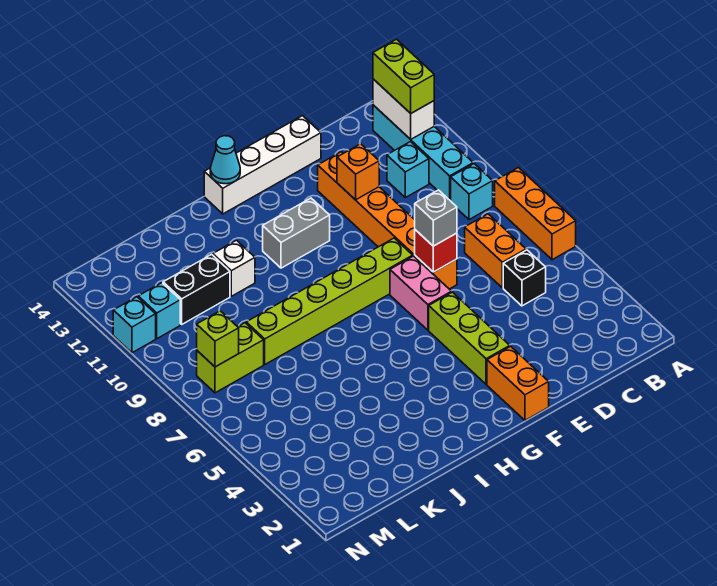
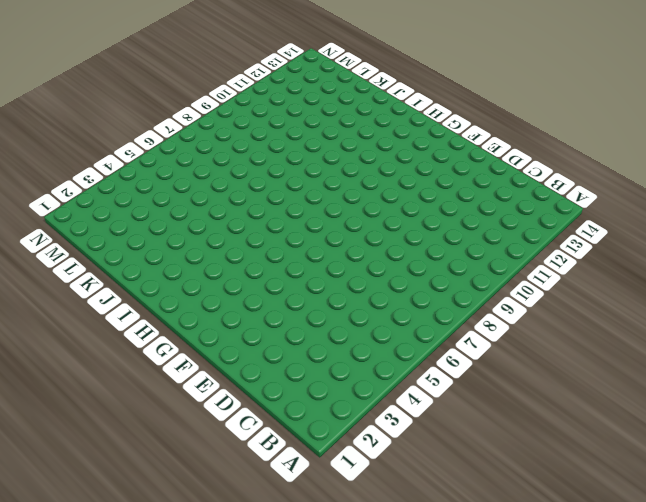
none -> orange 1x3 brick [495,168,576,260]
none -> cyan 1x1 brick [451,164,493,220]
none -> cyan 1x4 brick [373,105,473,201]

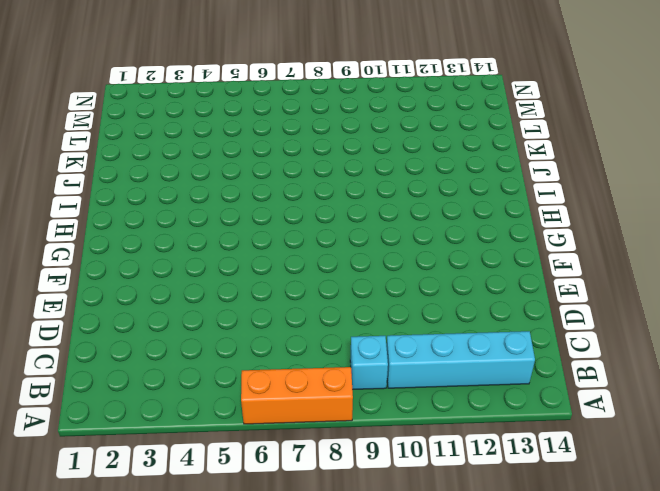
none -> black 1x1 brick [503,250,546,306]
none -> orange 1x2 brick [465,214,526,288]
none -> cyan 1x1 brick [387,142,429,198]

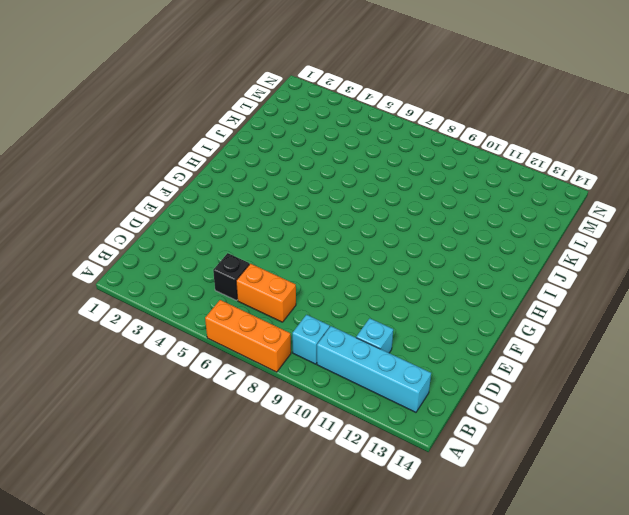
none -> orange 1x6 brick [318,152,457,289]
none -> white 1x4 brick [204,116,321,214]
none -> orange 1x2 brick [487,346,549,420]

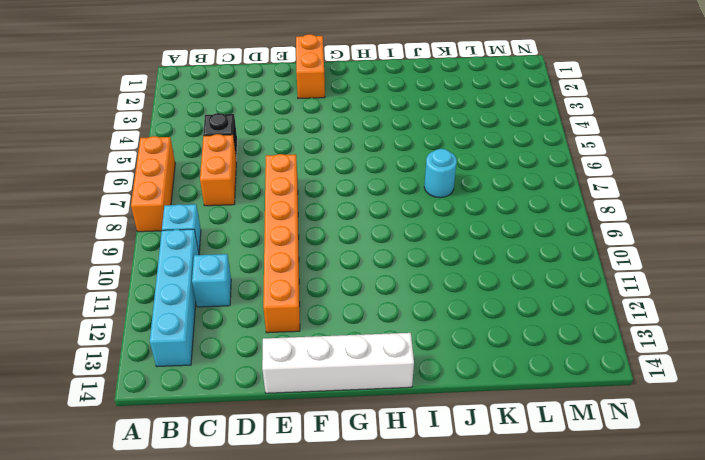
cyan 1x1 round brick [424,149,457,198] -> none
none -> lime 1x3 brick [429,292,510,384]
none -> pink 1x2 brick [390,256,452,330]
none -> lime 1x6 brick [246,238,413,364]

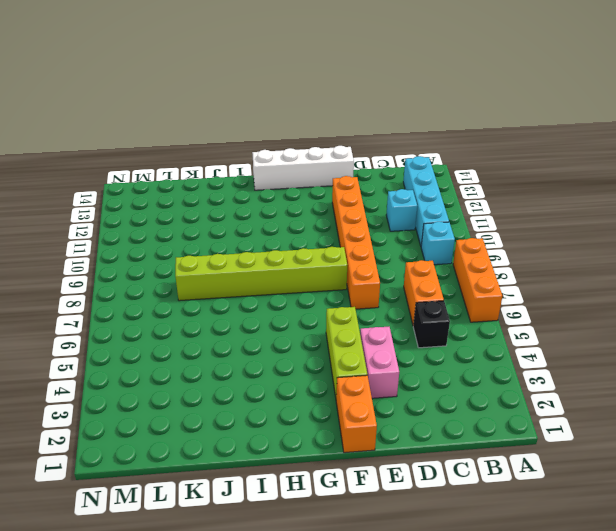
pink 1x2 brick [360,327,399,398] -> pink 1x2 brick moved to [390,256,452,330]
none -> grey 1x2 brick [263,198,330,268]
none -> white 1x1 brick [213,240,255,296]
none -> black 1x2 brick [163,254,230,324]

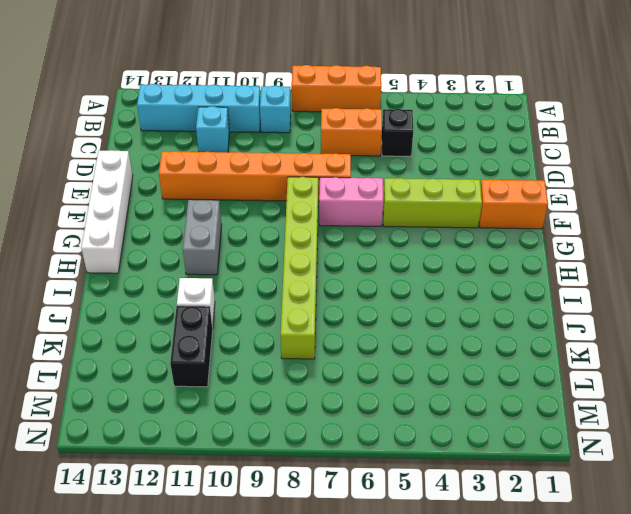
none -> lime 1x2 brick [197,323,264,393]
none -> cyan 1x1 brick [138,283,180,339]
none -> cyan 1x1 brick [113,297,156,353]

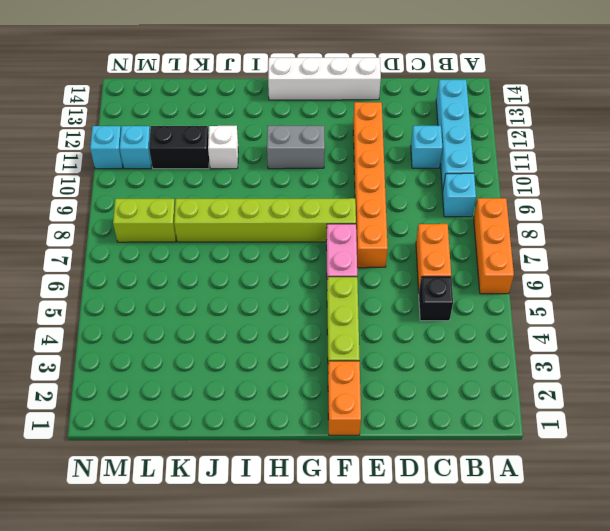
none -> white 1x2 brick [373,79,434,139]
none -> red 1x1 brick [415,230,457,272]
none -> orange 1x1 brick [337,144,379,200]

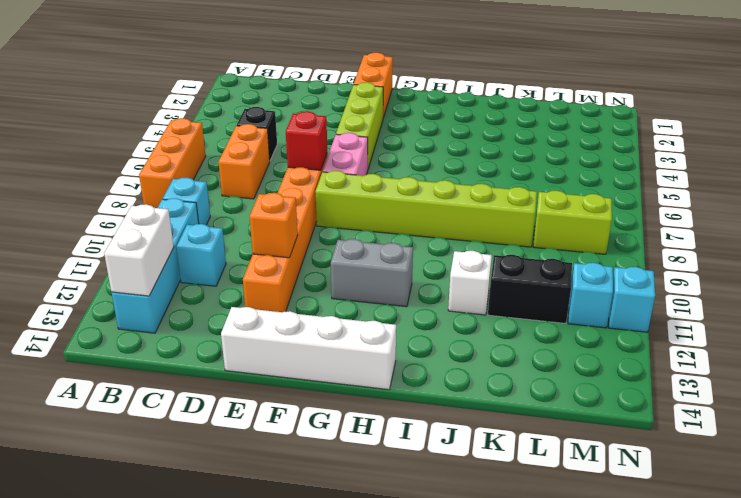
none -> cyan 1x1 cone [210,136,240,184]
none -> lime 1x1 brick [197,311,239,367]
none -> lime 1x2 brick [373,39,434,113]

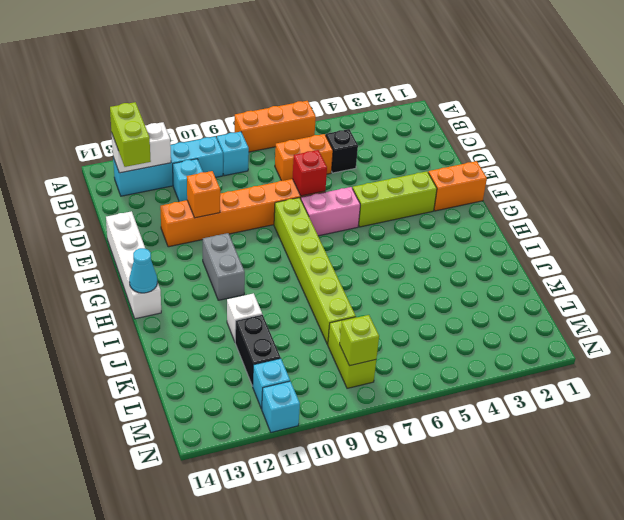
lime 1x2 brick [110,102,151,167] -> lime 1x2 brick turned to [373,39,434,113]
none -> grey 1x1 brick [415,190,457,246]

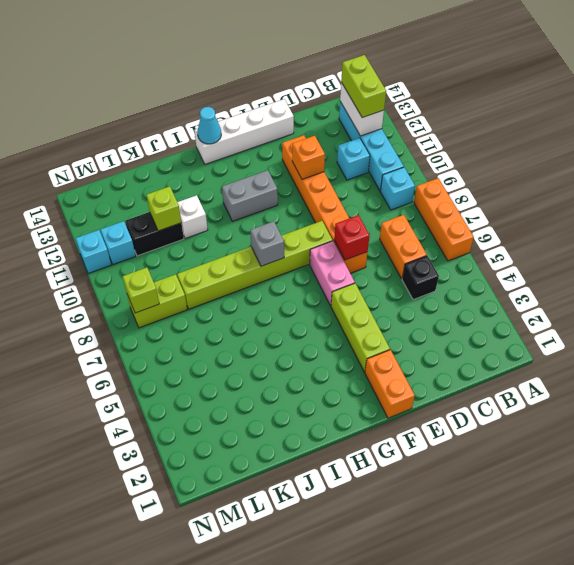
grey 1x1 brick [250,221,284,266] -> grey 1x1 brick moved to [415,190,457,246]
lime 1x1 brick [147,186,181,231] -> none

